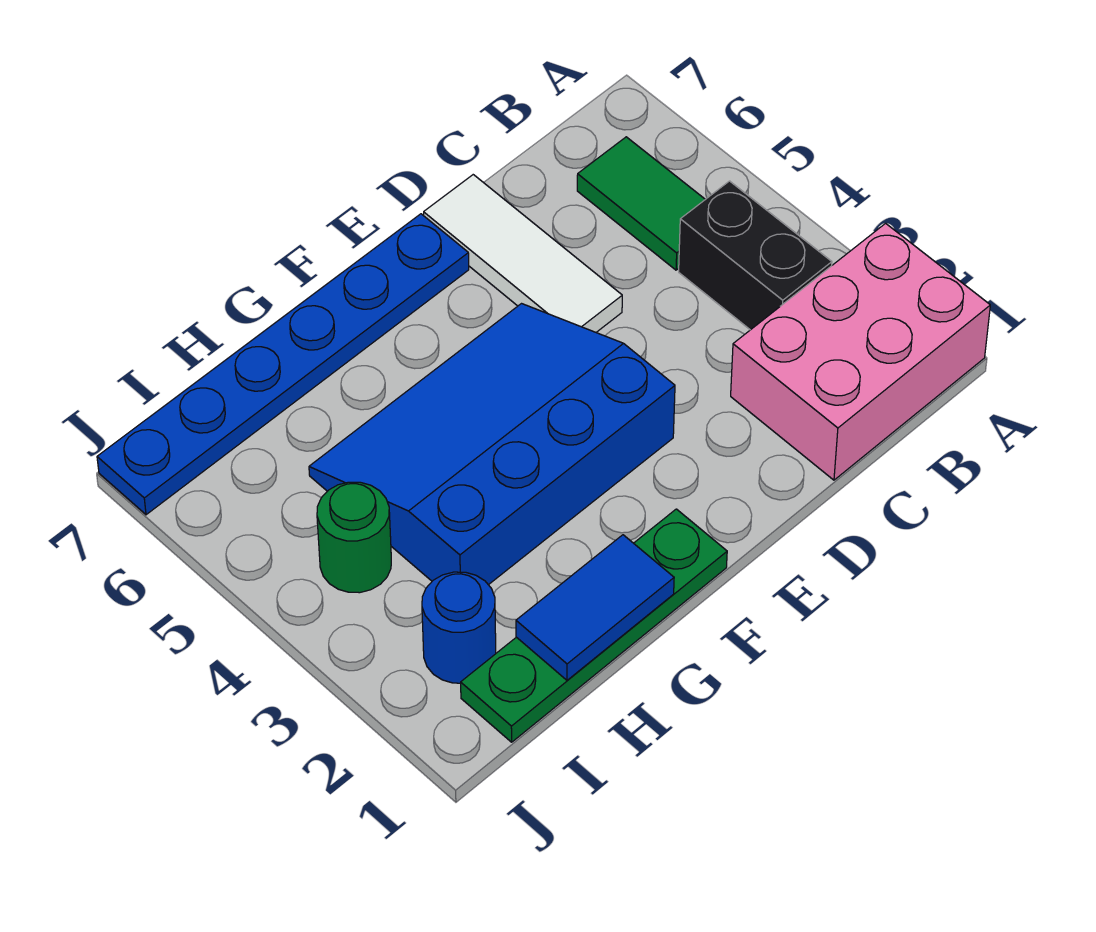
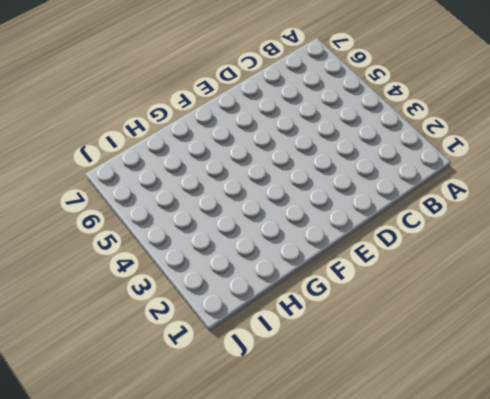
none -> pink 2x3 brick [731,223,990,480]
none -> black 1x2 brick [679,181,832,330]

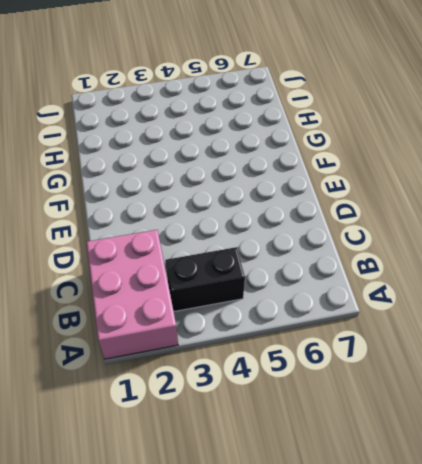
none -> green 1x2 tile [577,137,705,270]
none -> white 1x3 tile [424,175,622,332]

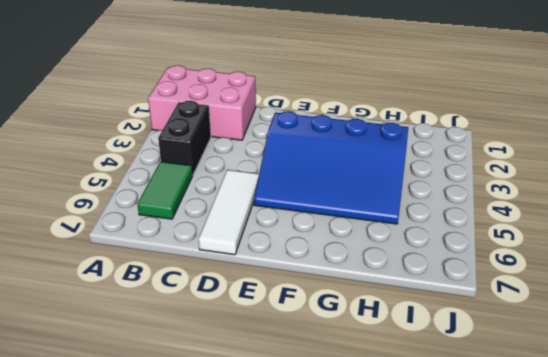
none -> blue 1x6 plate [97,214,469,515]
none -> green 1x4 plate [461,509,727,742]

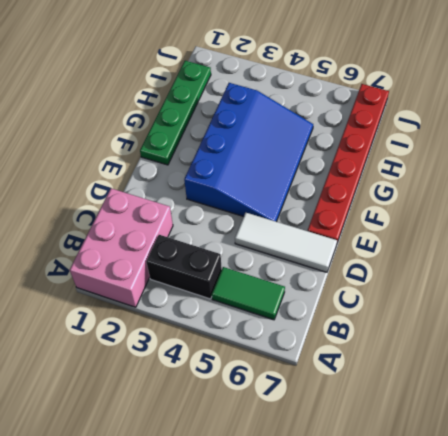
red 1x6 plate [308,84,389,243] -> blue 1x6 plate [97,214,469,515]
none -> blue 1x1 round brick [422,572,496,683]
none -> green 1x1 round brick [317,482,391,593]

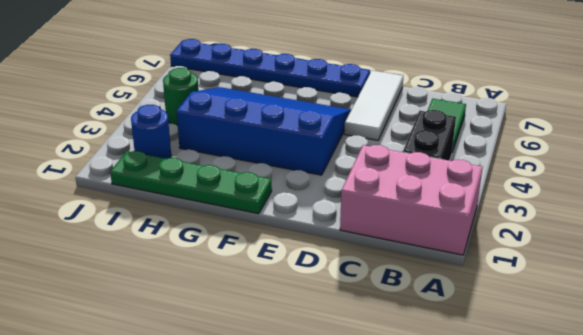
none -> blue 1x2 tile [516,535,674,680]

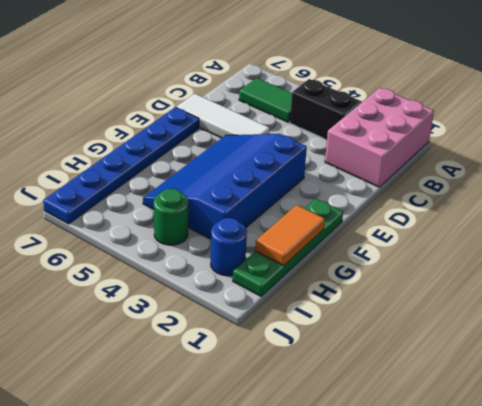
orange 1x2 tile [255,205,325,266] -> blue 1x2 tile [516,535,674,680]

